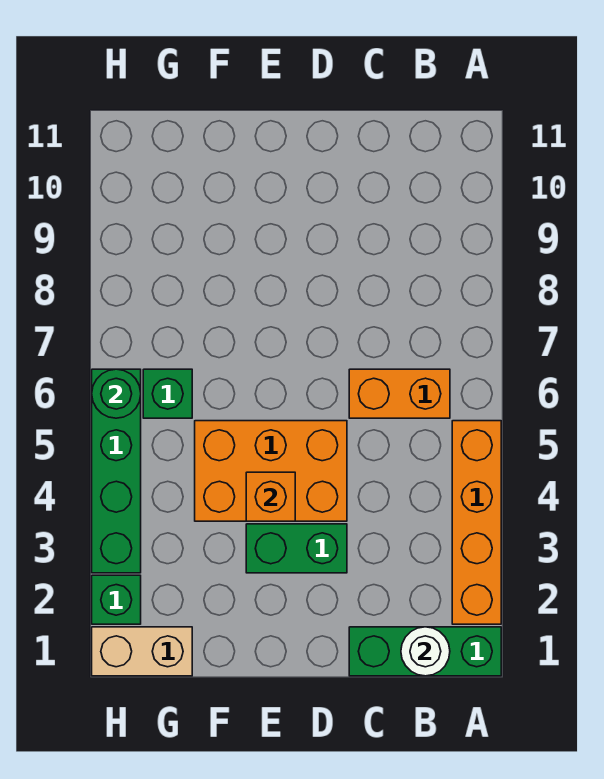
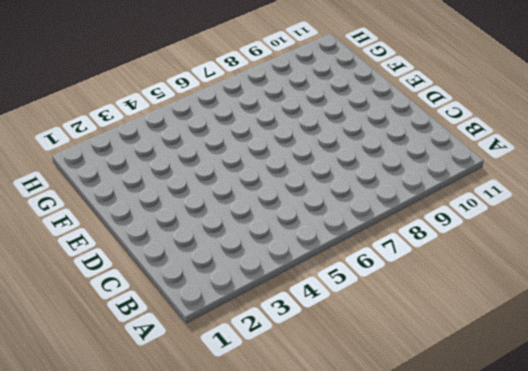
none -> green 1x3 brick [349,627,501,676]
none -> orange 1x4 brick [452,421,501,624]
none -> orange 1x2 brick [349,369,450,418]

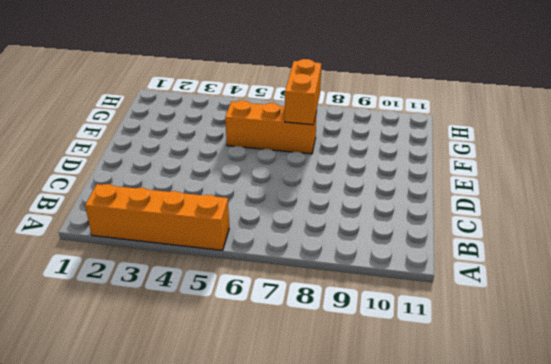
orange 1x3 brick [225,100,317,154] -> orange 2x3 brick [195,421,347,521]
orange 1x2 brick [285,59,321,125] -> orange 1x2 brick moved to [349,369,450,418]
none -> green 1x3 brick [349,627,501,676]
none -> green 1x2 brick [246,524,347,573]
none -> tan 1x2 brick [92,627,192,676]

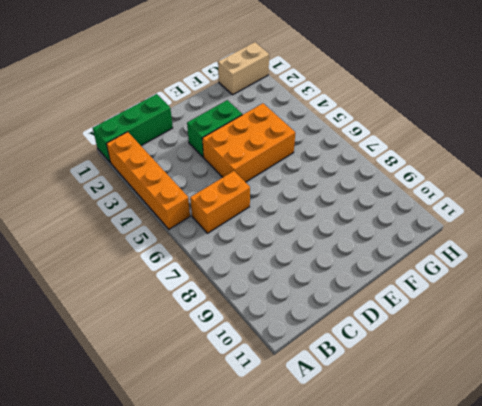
none -> green 1x1 brick [143,369,192,418]
none -> green 1x1 brick [92,575,141,624]
none -> green 1x4 brick [92,369,141,573]

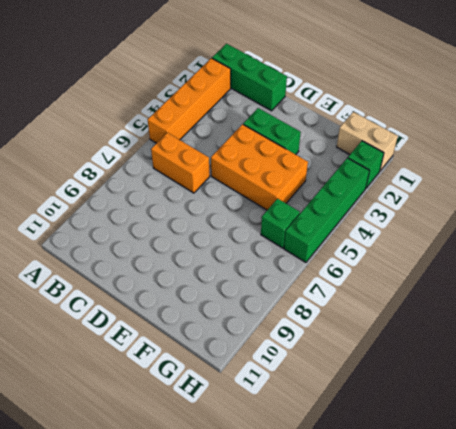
none -> white 1x1 round brick [401,627,450,676]
none -> orange 1x1 brick [246,472,295,521]
none -> green 1x1 round brick [92,369,141,418]

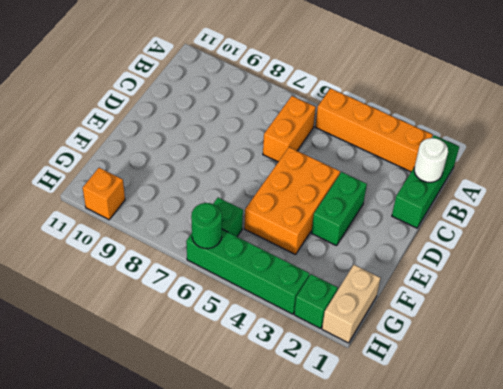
orange 1x1 brick [83,168,125,220] -> orange 1x1 brick moved to [246,472,295,521]

